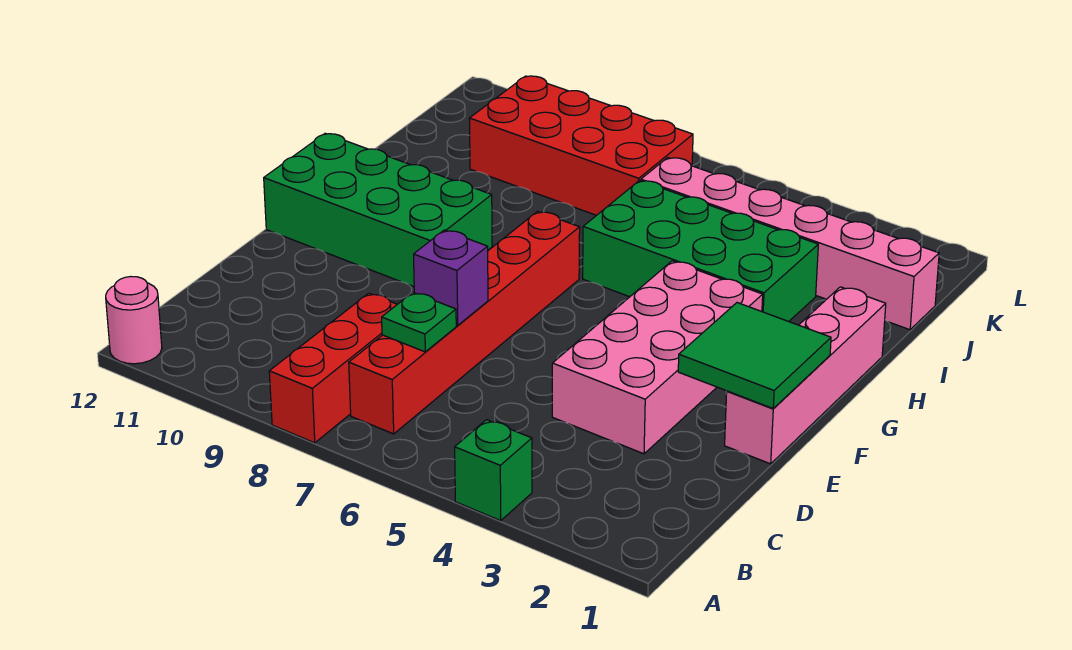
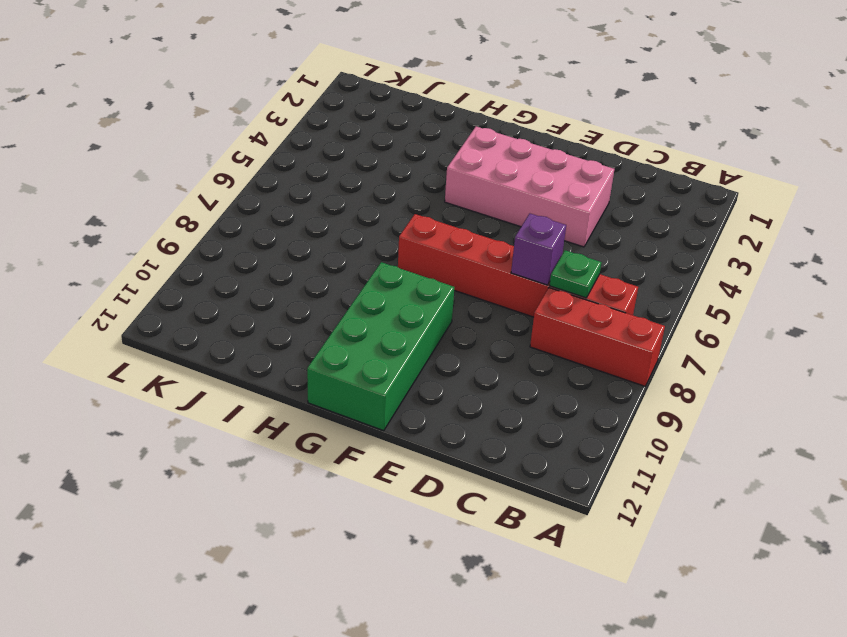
none -> green 1x1 brick [455,420,532,521]
none -> pink 1x1 round brick [106,277,162,364]
none -> pink 1x4 brick [725,287,886,464]

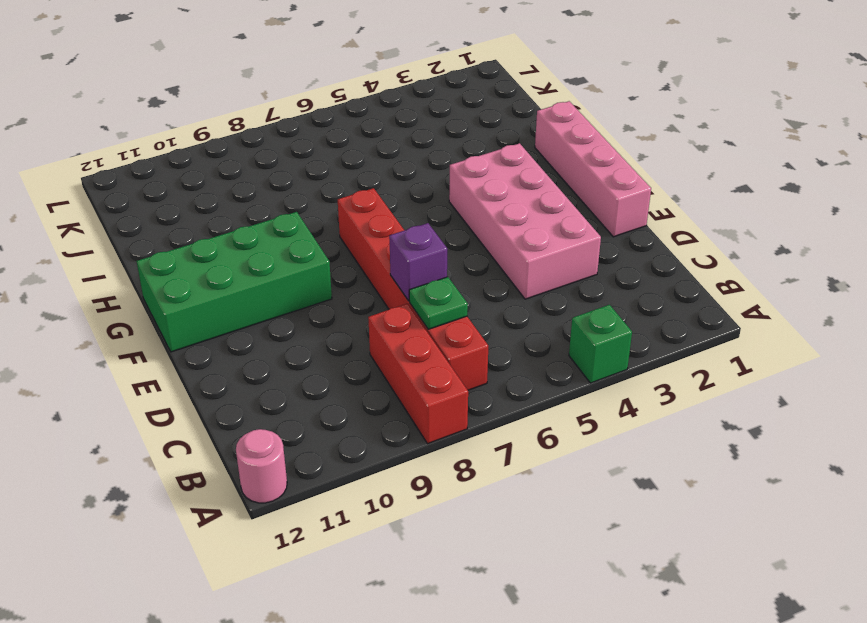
none -> green 2x4 brick [583,180,818,322]
none -> pink 1x6 brick [641,158,939,330]
none -> red 2x4 brick [469,76,693,215]

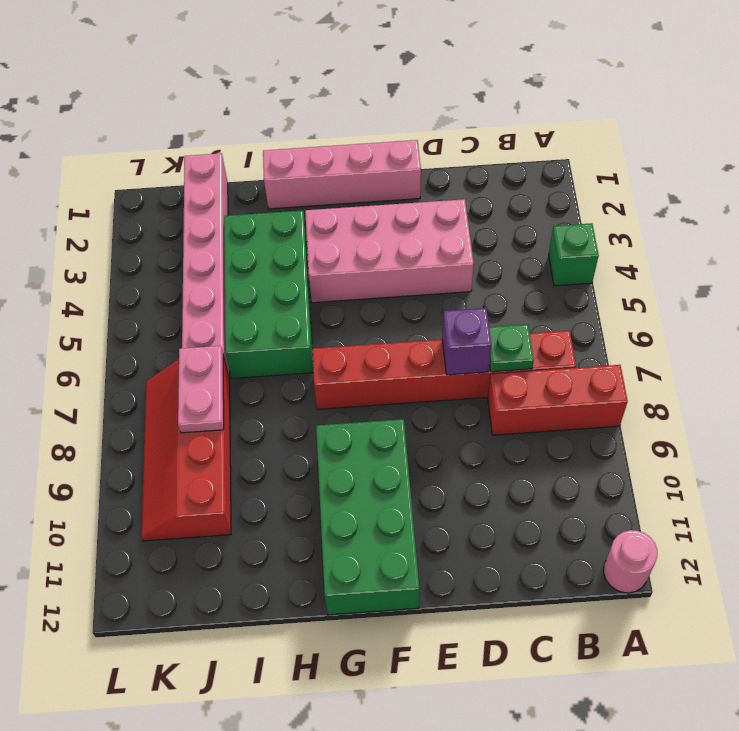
red 2x4 slope [141,356,231,541] -> red 2x4 brick [469,76,693,215]
pink 1x2 plate [178,346,224,433] -> none
none -> green 2x2 tile [678,303,831,409]

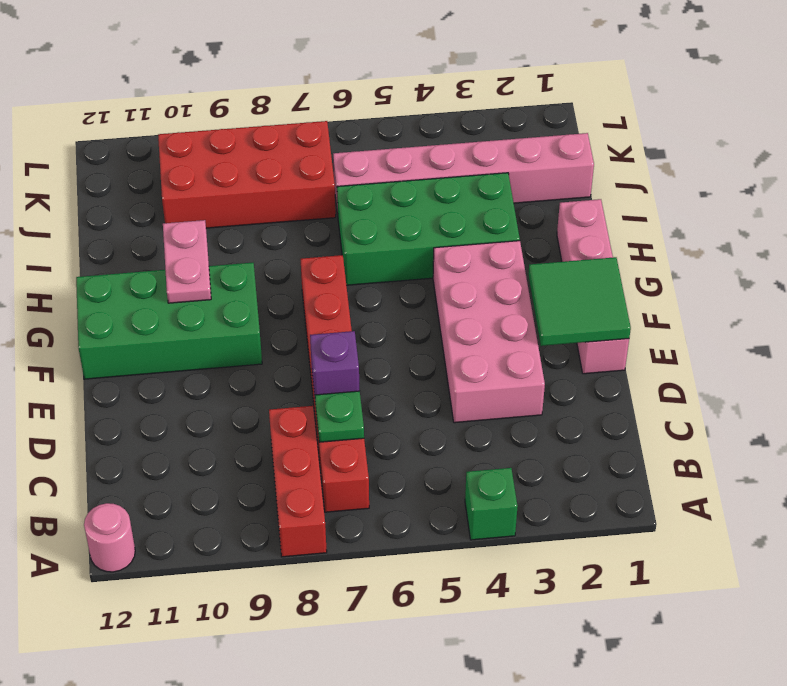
pink 1x2 plate [163,220,211,303] -> none

